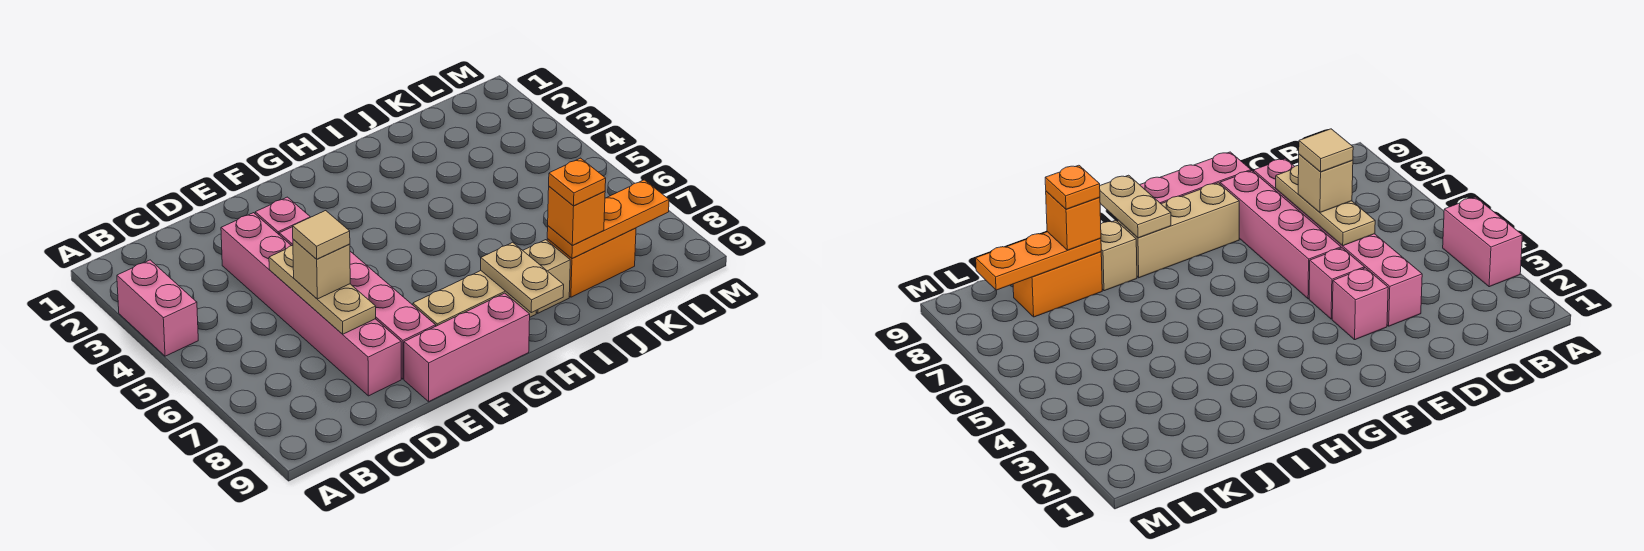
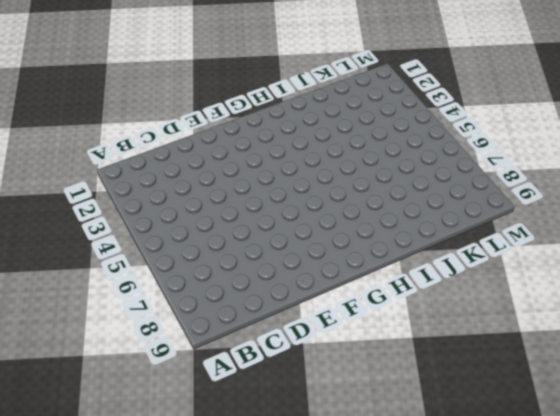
none -> pink 1x2 brick [117,260,198,356]
none -> pink 1x6 brick [221,213,401,396]
none -> pink 1x1 brick [255,197,310,234]

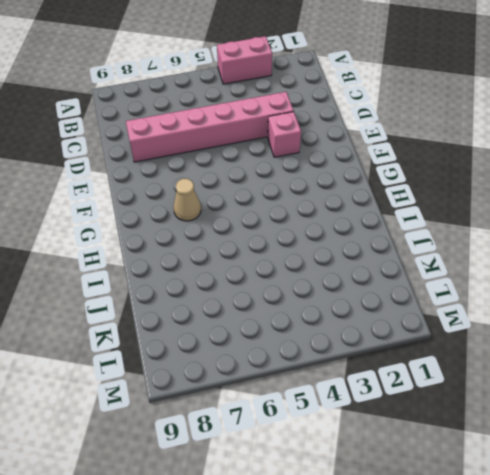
tan 1x1 cone [174,179,201,221] -> none
none -> pink 1x1 brick [1309,248,1364,319]
none -> pink 1x4 brick [350,251,436,379]
none -> pink 1x3 brick [404,293,530,402]

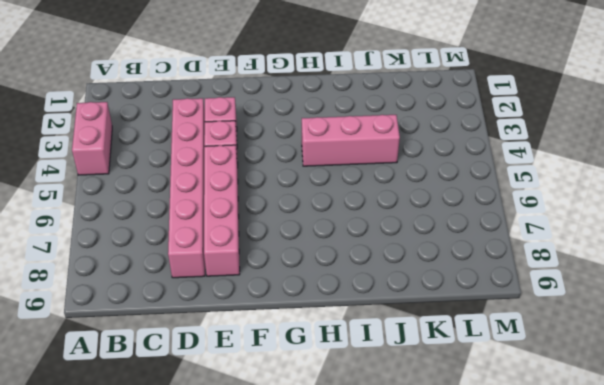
pink 1x3 brick [302,115,400,166] -> pink 1x3 brick moved to [404,293,530,402]
none -> tan 1x3 brick [413,271,536,326]
none -> tan 1x1 brick [523,240,570,313]
none -> orange 1x2 brick [547,228,636,297]

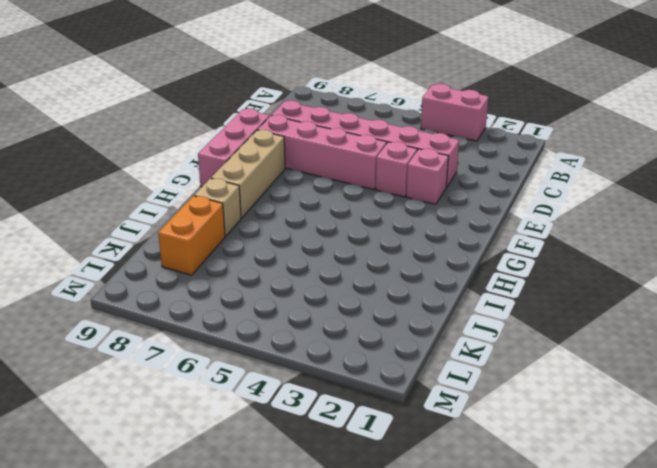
none -> tan 1x3 plate [269,246,376,334]
none -> tan 1x2 plate [481,242,564,313]
none -> orange 1x3 plate [547,180,669,259]

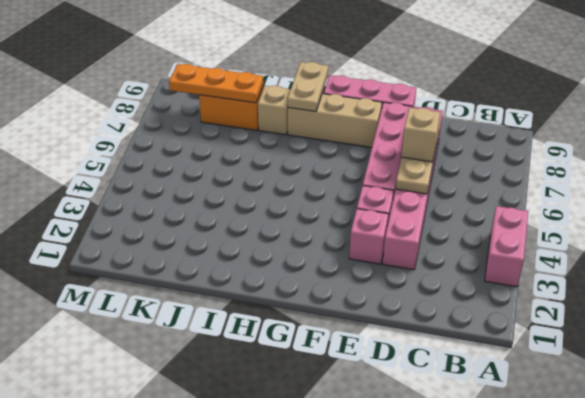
none -> orange 1x1 brick [548,187,605,246]
none -> tan 1x1 tile [293,211,350,259]
none -> orange 1x1 plate [549,158,606,206]

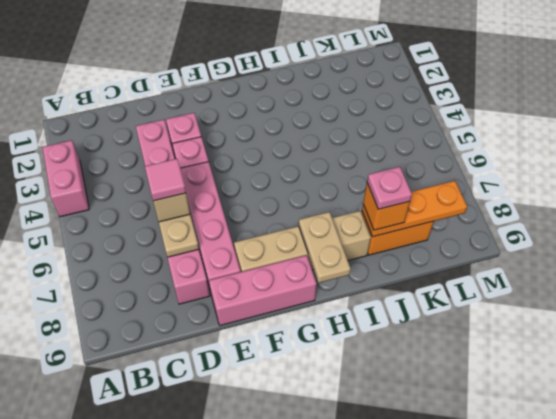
pink 1x1 tile [145,159,186,201] -> tan 1x1 tile [293,211,350,259]
pink 1x1 plate [367,167,412,209] -> orange 1x1 plate [549,158,606,206]

